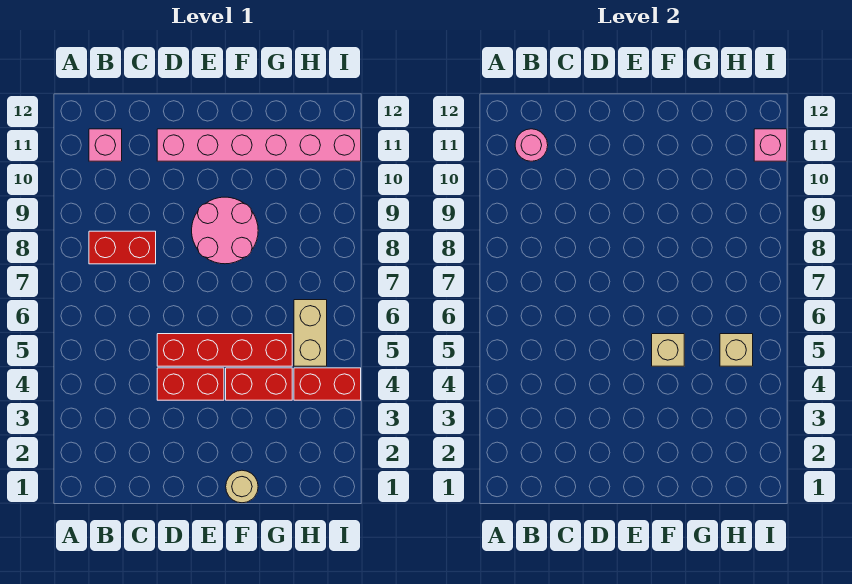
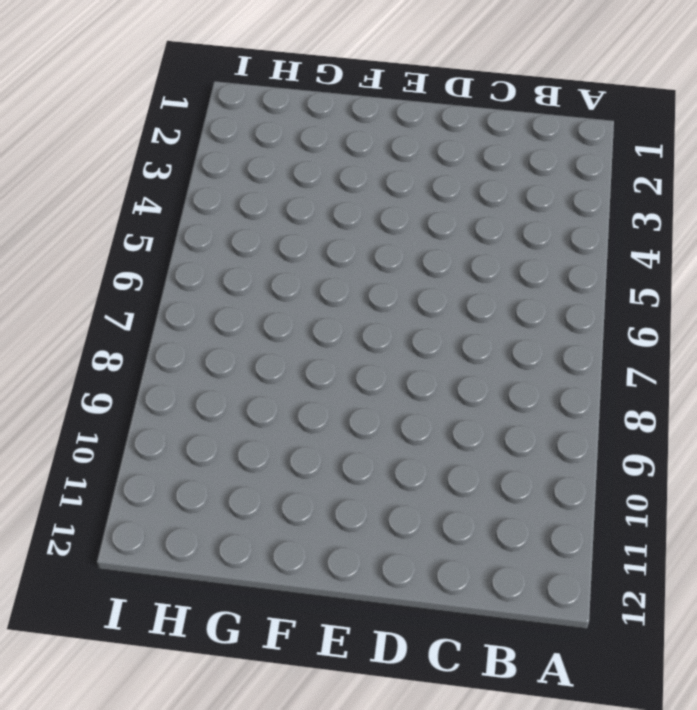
none -> red 1x2 brick [89,231,156,264]
none -> pink 1x1 brick [89,129,122,161]
none -> red 1x2 brick [157,368,224,400]

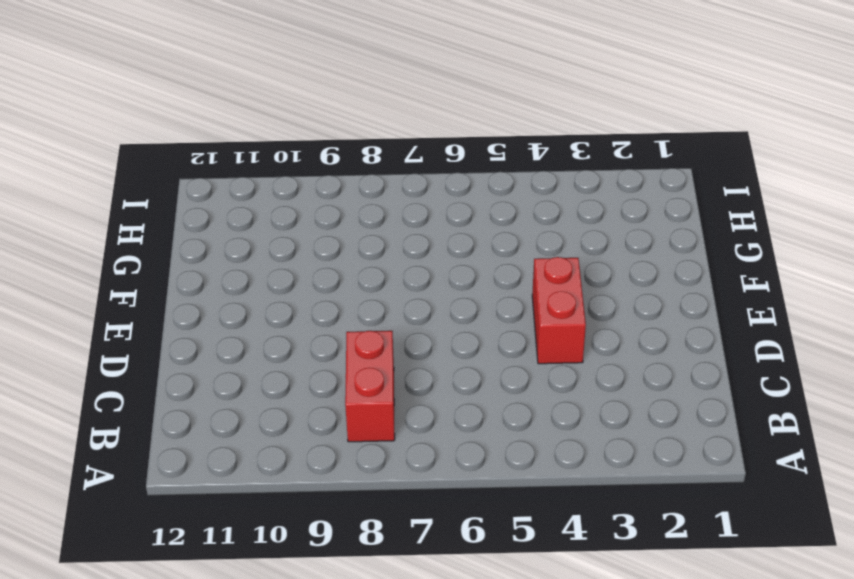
none -> pink 1x1 brick [89,129,122,161]
none -> red 1x4 brick [157,334,292,366]
none -> pink 1x6 brick [157,129,361,161]

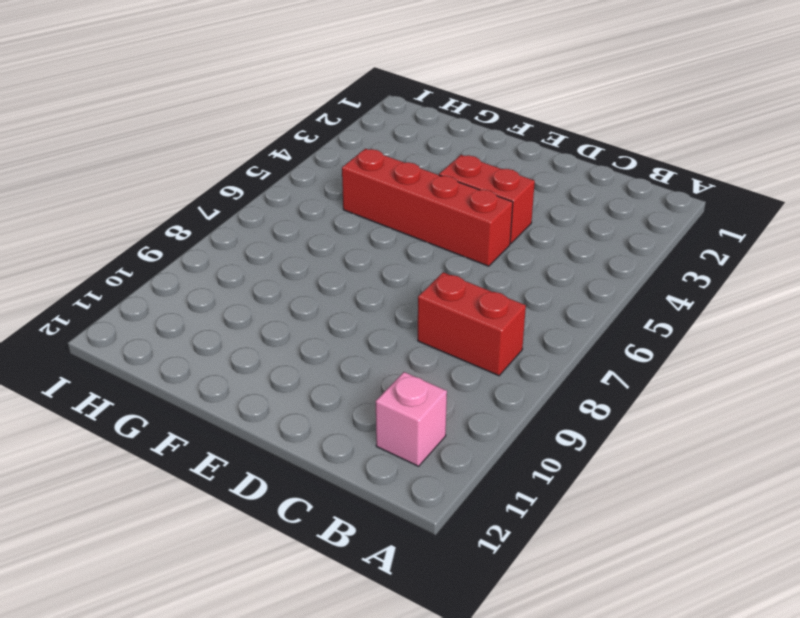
none -> pink 1x6 brick [157,129,361,161]
none -> pink 2x2 round brick [192,197,258,264]
none -> tan 1x1 round brick [226,470,258,503]

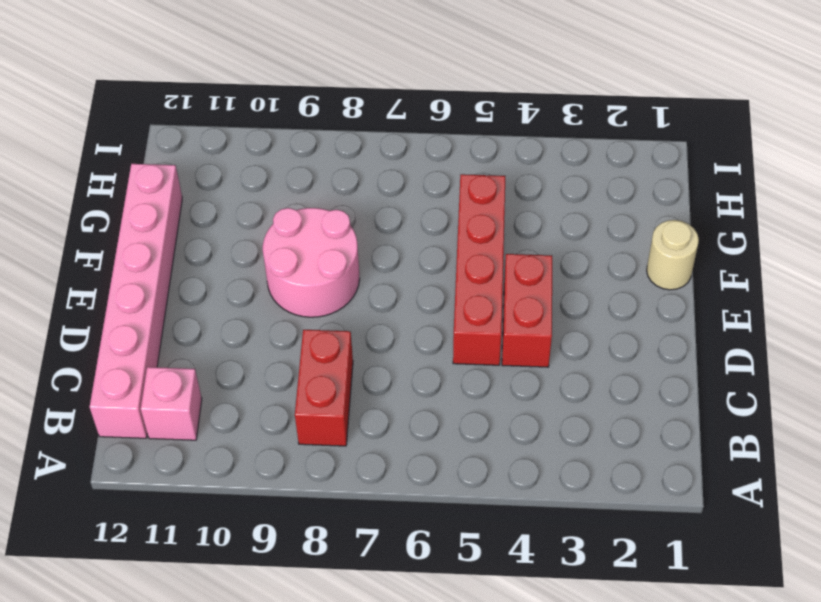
pink 1x6 brick [90,164,182,438] -> pink 1x6 brick moved to [157,129,361,161]
none -> red 1x2 brick [226,368,292,400]
none -> red 1x2 brick [294,368,361,400]
none -> tan 1x2 brick [294,300,327,366]

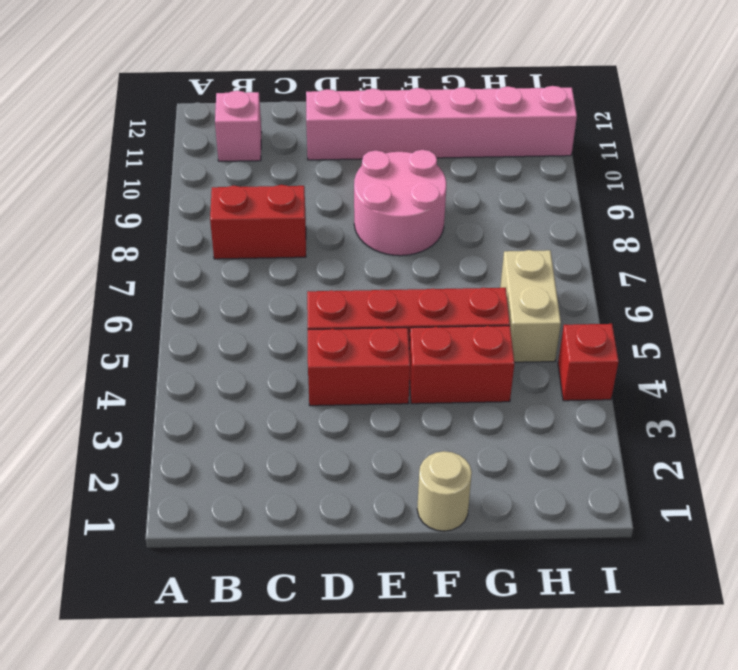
red 1x1 brick [558,324,619,401] -> red 1x2 brick [294,368,361,400]
none -> pink 1x1 round brick [515,129,548,161]
none -> tan 1x1 brick [652,334,684,366]
none -> tan 1x1 brick [720,334,753,366]

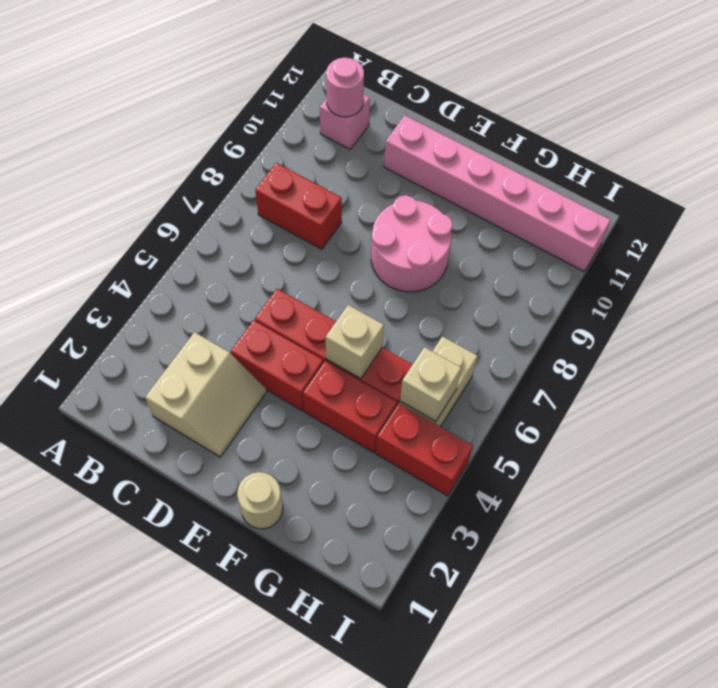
tan 2x2 slope [145,332,267,457] -> none
none -> pink 1x1 brick [754,129,787,161]

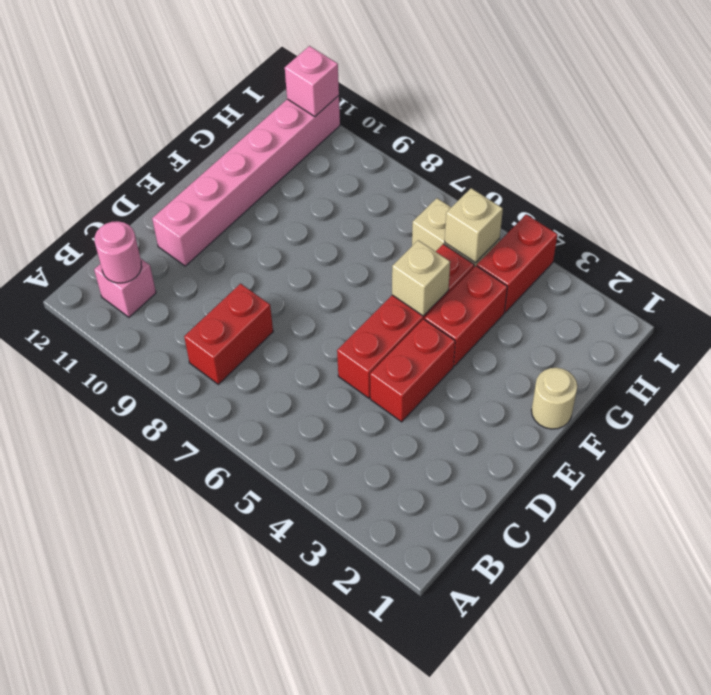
none -> pink 2x2 round brick [192,197,258,264]

